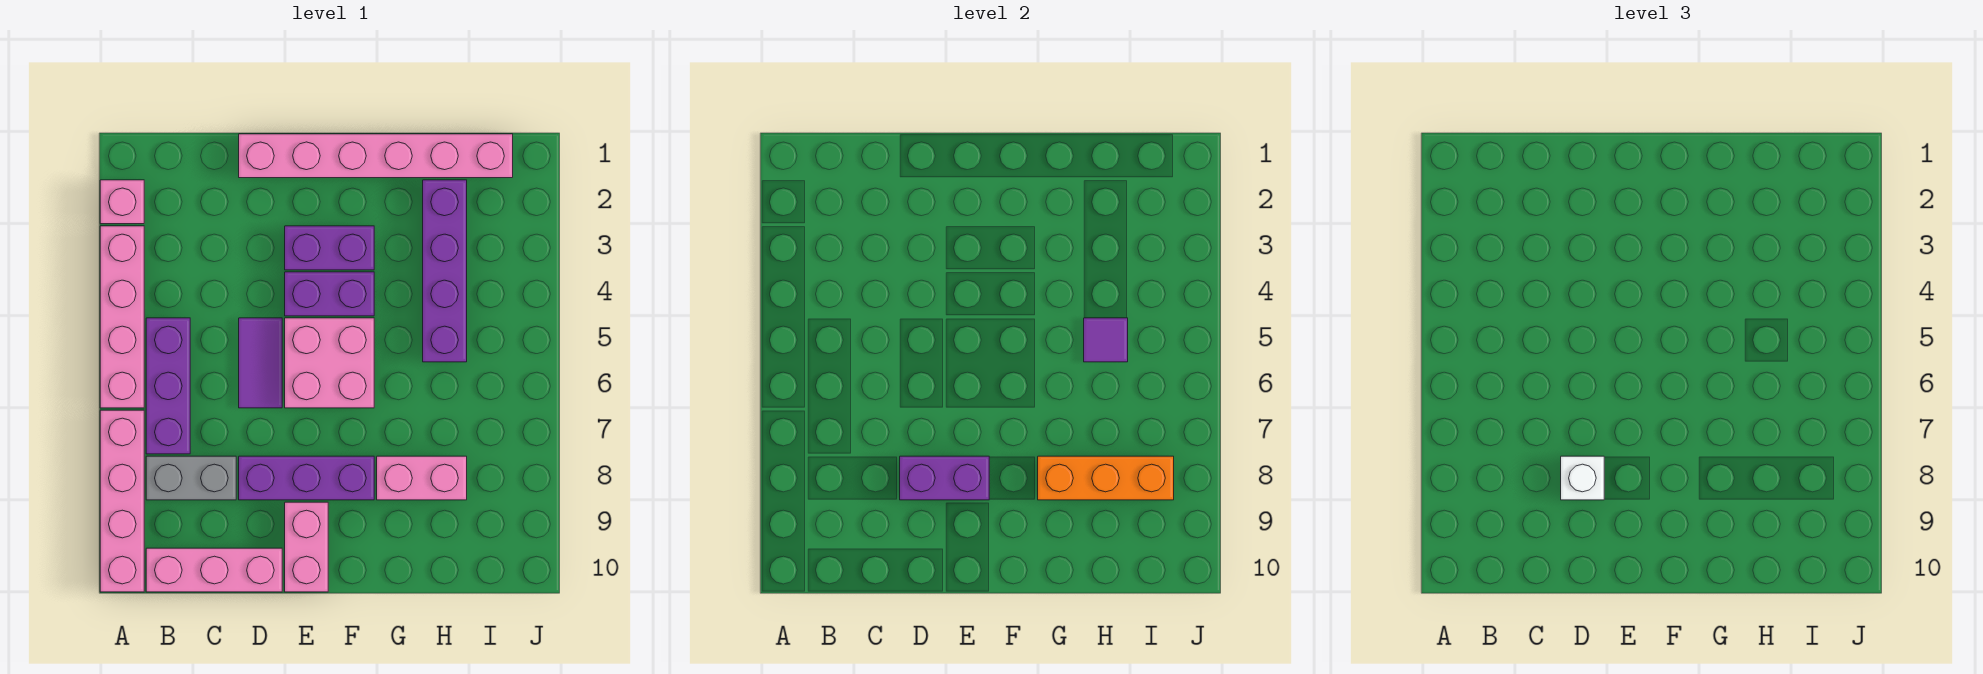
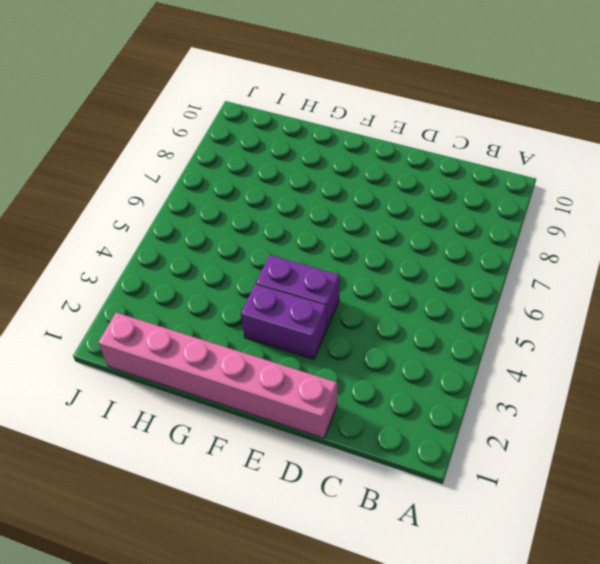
none -> pink 1x1 brick [100,180,144,224]
none -> pink 1x4 brick [100,226,144,408]
none -> pink 1x4 brick [100,410,144,592]

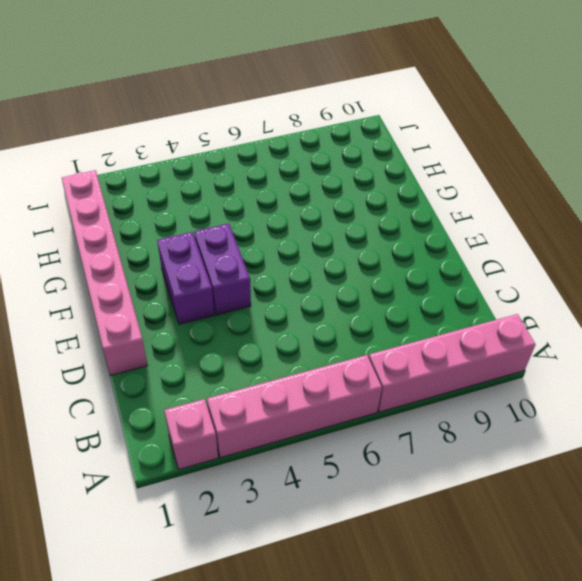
none -> purple 1x3 brick [146,318,190,454]
none -> grey 1x2 brick [146,456,236,500]
none -> pink 1x3 brick [146,548,282,592]

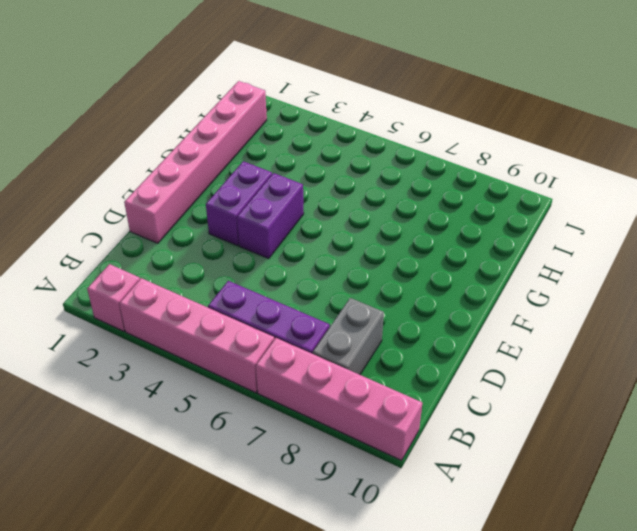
none -> pink 1x3 brick [146,548,282,592]
none -> purple 1x2 tile [239,318,282,408]
none -> purple 1x3 brick [239,456,374,500]

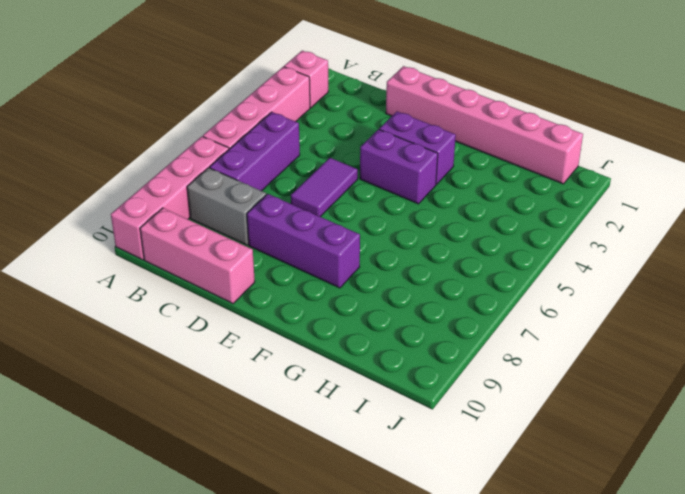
none -> pink 2x2 brick [285,318,374,408]
none -> pink 1x2 brick [285,502,328,592]
none -> pink 1x2 brick [377,456,467,500]

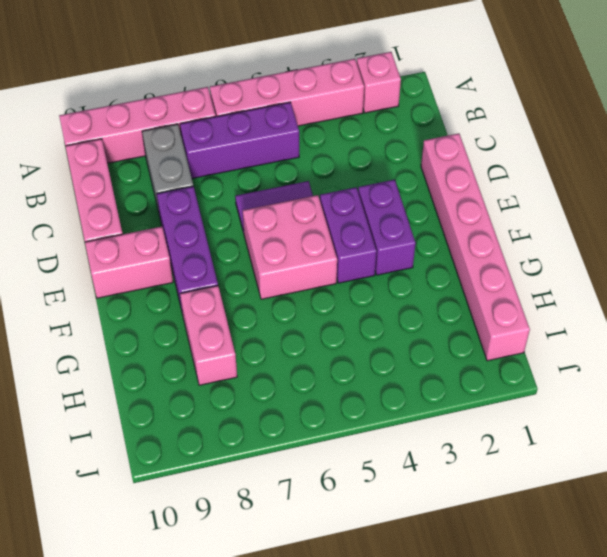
none -> purple 1x4 brick [423,180,467,362]
none -> purple 1x2 brick [900,456,989,500]
none -> orange 1x3 brick [1038,456,1174,500]

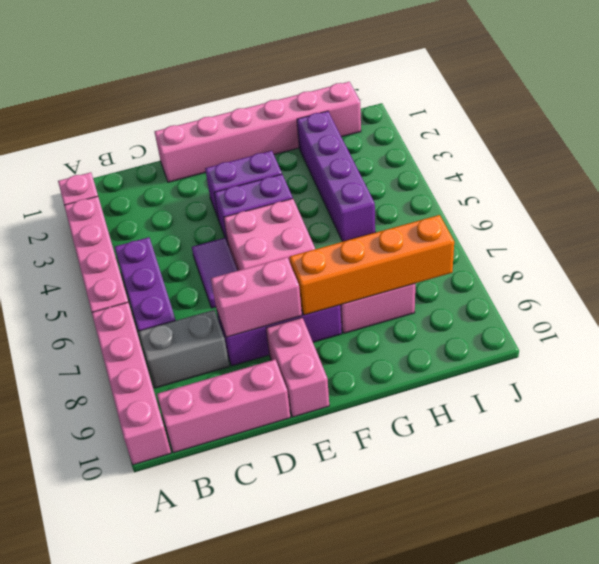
pink 1x2 brick [211,257,302,337] -> purple 1x2 brick [900,456,989,500]
orange 1x4 brick [289,215,454,315] -> orange 1x3 brick [1038,456,1174,500]
none -> purple 1x1 tile [1084,318,1128,362]
none -> white 1x1 brick [1561,456,1604,500]

